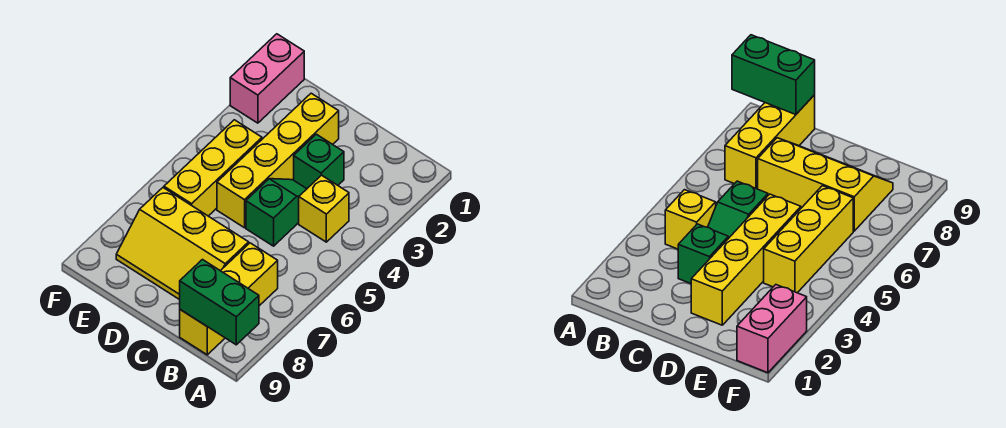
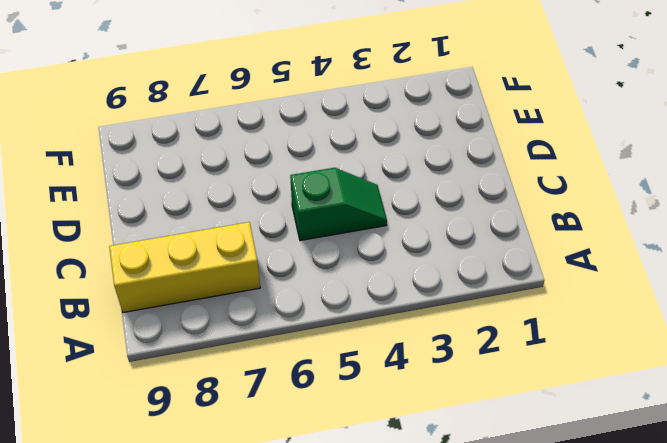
none -> yellow 1x1 brick [299,175,349,242]
none -> green 1x1 brick [294,134,344,189]

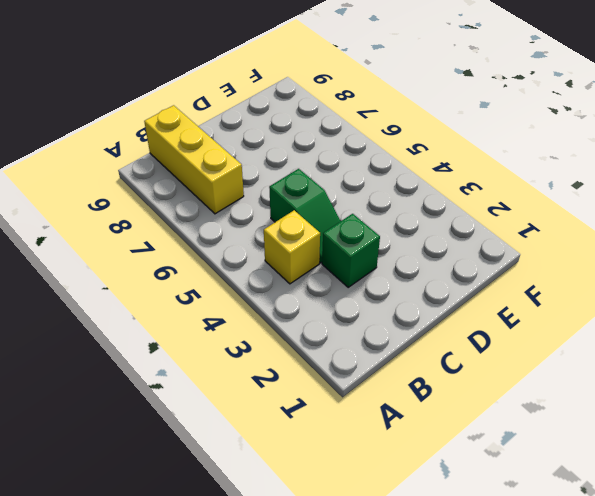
none -> yellow 2x3 slope [116,188,249,300]
none -> yellow 1x4 brick [217,93,339,228]

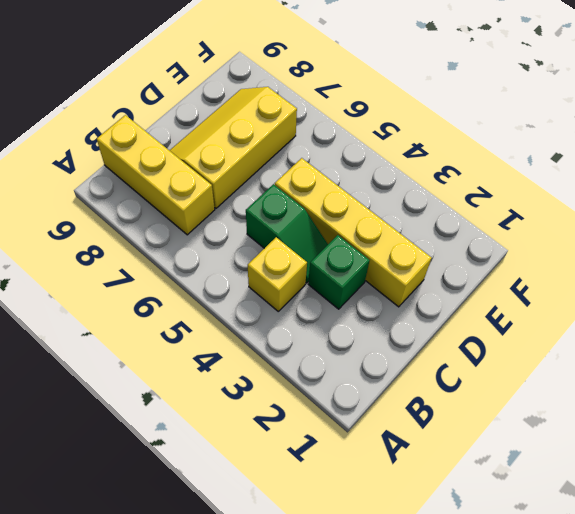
none -> yellow 1x3 brick [164,120,262,216]
none -> pink 1x2 brick [230,34,304,123]

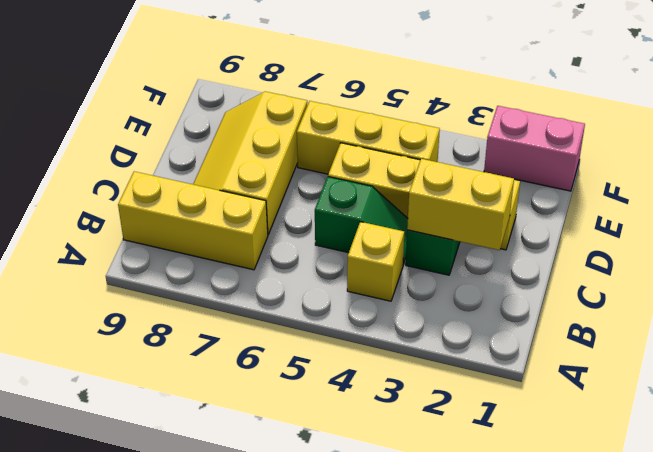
yellow 1x2 brick [407,159,514,250] -> none
none -> green 1x2 brick [180,260,259,345]

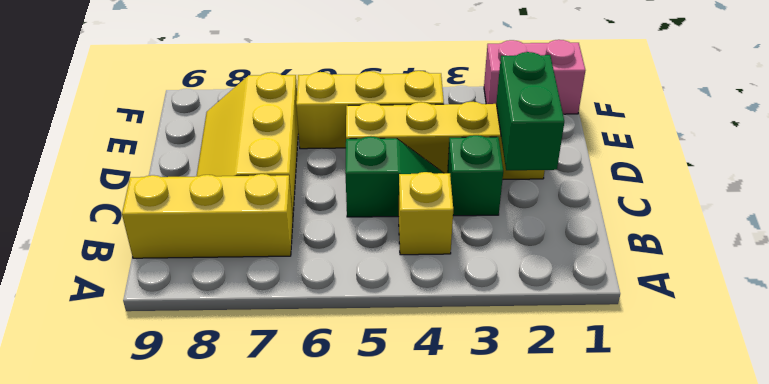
green 1x2 brick [496,52,564,170] -> green 1x2 brick moved to [180,260,259,345]

